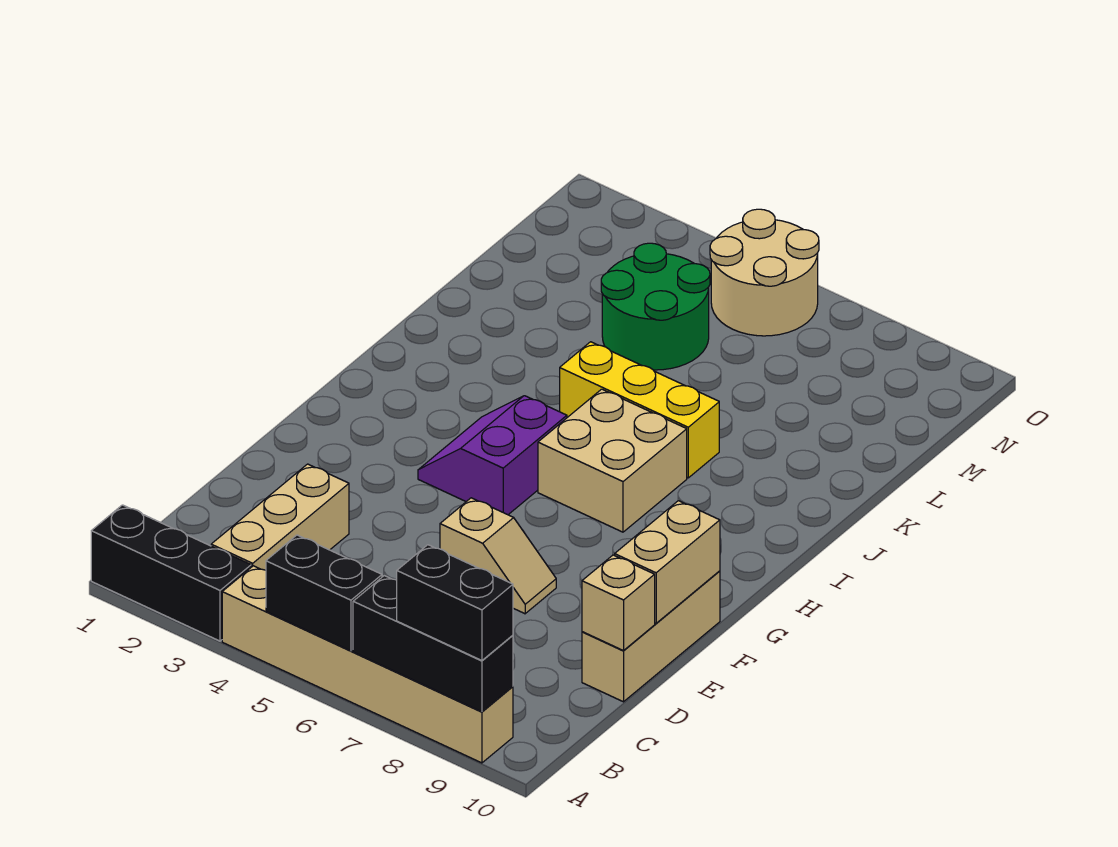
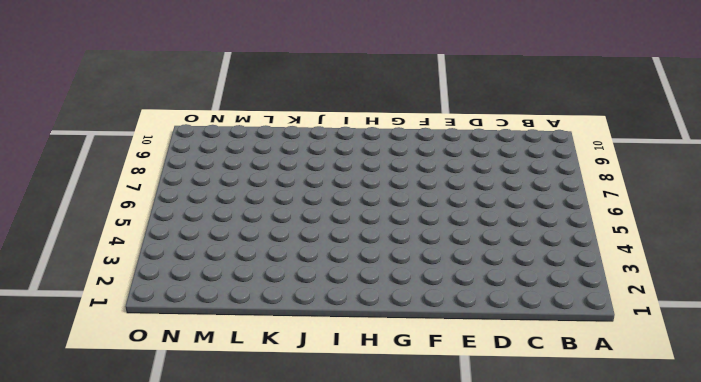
none -> black 1x3 brick [91,505,251,641]
none -> tan 1x6 brick [222,566,513,763]
none -> tan 1x3 brick [211,464,349,570]

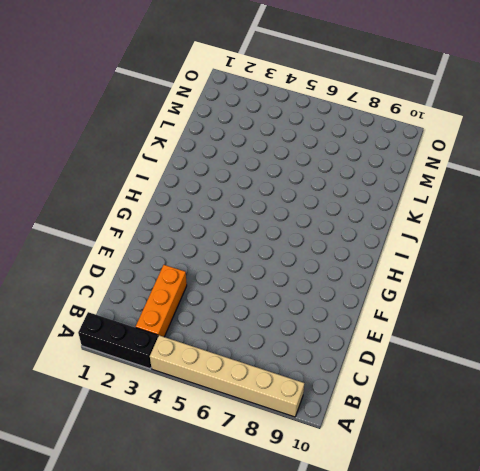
orange 1x3 brick [136,265,187,337] -> tan 1x3 brick [211,464,349,570]
none -> tan 1x3 brick [582,571,720,702]
none -> tan 1x2 slope [440,498,556,614]
none -> purple 2x2 slope [418,396,567,515]

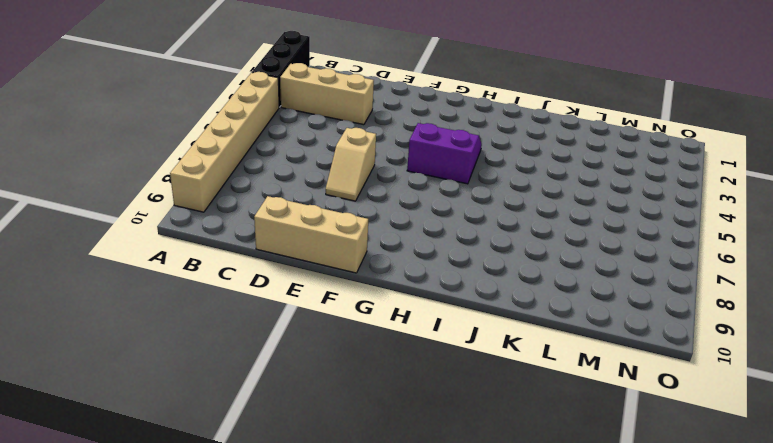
none -> tan 2x2 brick [538,389,687,532]
none -> yellow 1x3 brick [560,342,719,478]
none -> green 2x2 round brick [601,243,710,370]

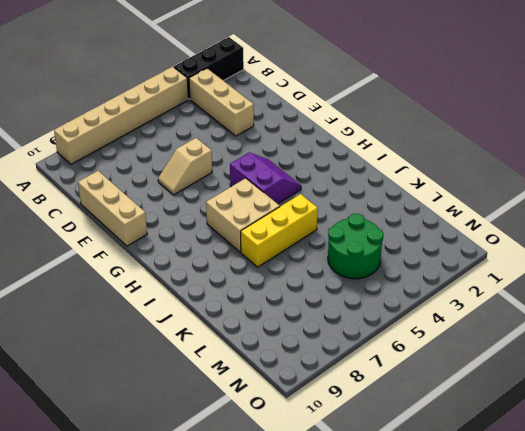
none -> tan 2x2 round brick [710,209,819,336]
none -> black 1x2 brick [266,535,382,651]
none -> black 1x3 brick [353,576,513,712]

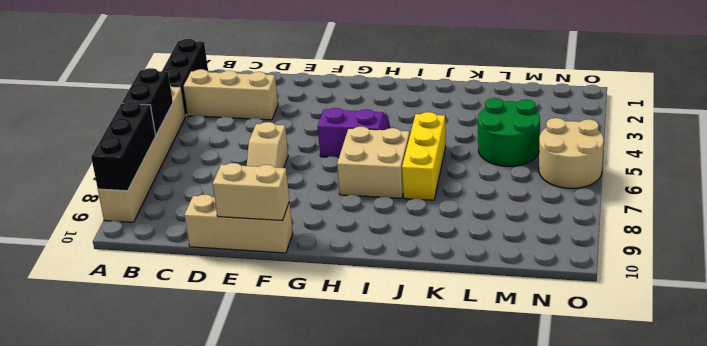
none -> tan 1x1 brick [582,555,655,651]
none -> black 1x2 brick [397,545,513,661]

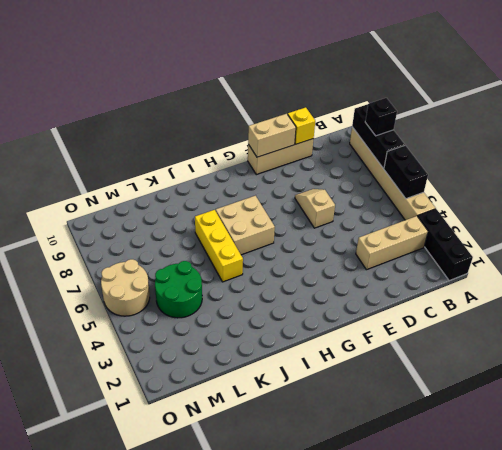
black 1x1 brick [365,98,397,136] -> black 1x2 brick [397,545,513,661]
yellow 1x1 brick [288,107,315,144] -> tan 1x1 brick [582,555,655,651]
none -> purple 2x2 slope [418,396,567,515]

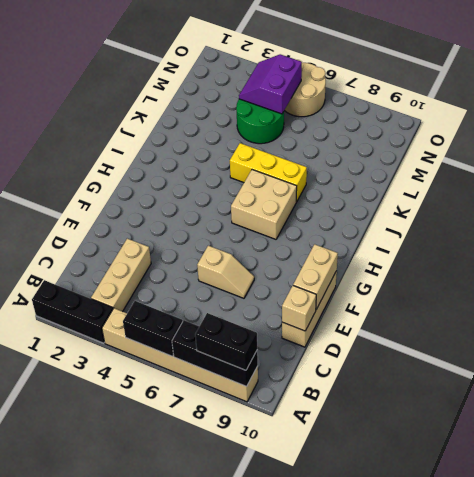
purple 2x2 slope [239,54,302,114] -> purple 2x2 slope moved to [418,396,567,515]

